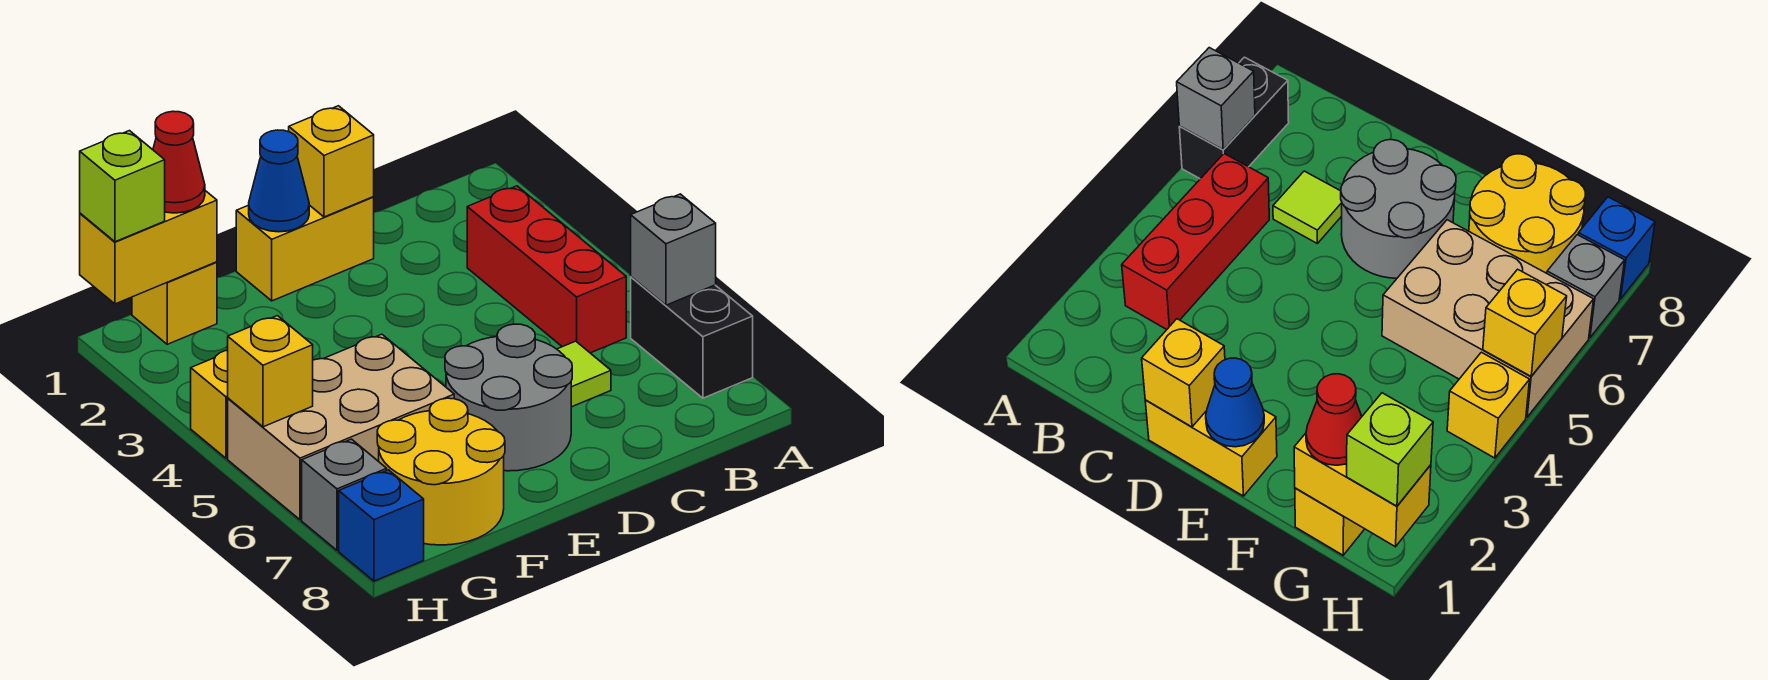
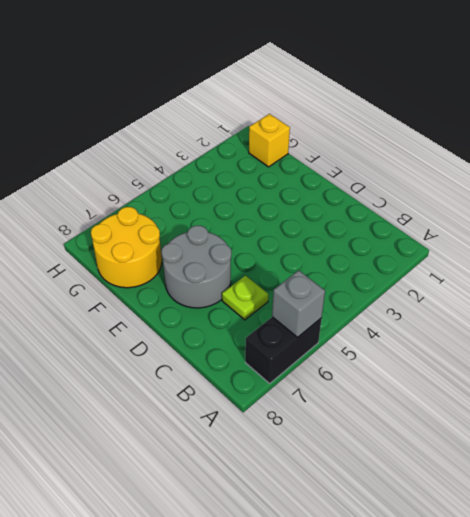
lime 1x1 plate [222,276,268,320] -> lime 1x1 tile [557,341,611,407]
none -> red 1x3 brick [467,186,626,353]
none -> yellow 1x2 brick [236,197,374,301]
none -> tan 2x3 brick [228,334,454,520]

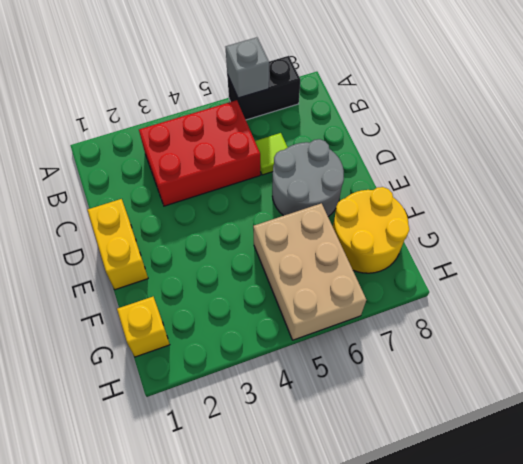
red 2x3 brick [139,100,260,206] -> red 1x3 brick [467,186,626,353]
none -> yellow 1x1 brick [191,350,228,458]
none -> grey 1x1 brick [302,439,387,550]
none -> blue 1x1 brick [339,470,424,581]

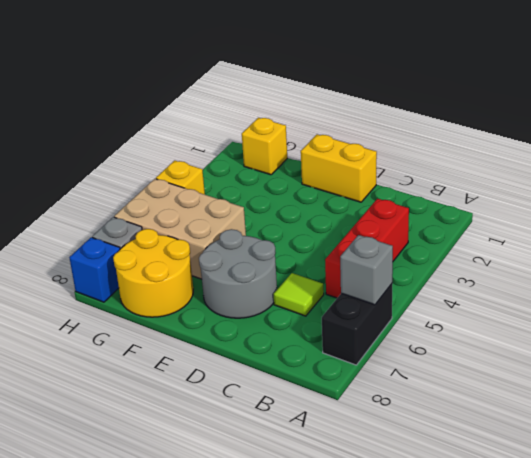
none -> yellow 1x1 brick [289,106,374,217]
none -> blue 1x1 cone [249,130,309,232]
none -> yellow 1x2 brick [80,191,217,304]

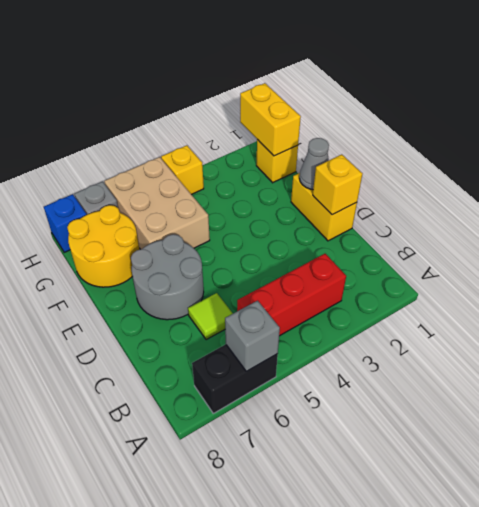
grey 1x1 cone [299,138,329,190] -> blue 1x1 cone [249,130,309,232]
none -> yellow 1x1 brick [228,316,313,427]
none -> red 1x1 cone [153,111,205,213]
none -> lime 1x1 brick [80,131,165,242]

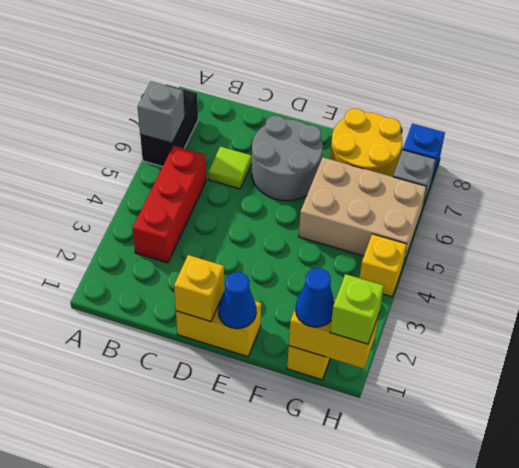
blue 1x1 cone [296,268,335,327] -> red 1x1 cone [153,111,205,213]
none -> yellow 1x1 brick [228,316,313,427]

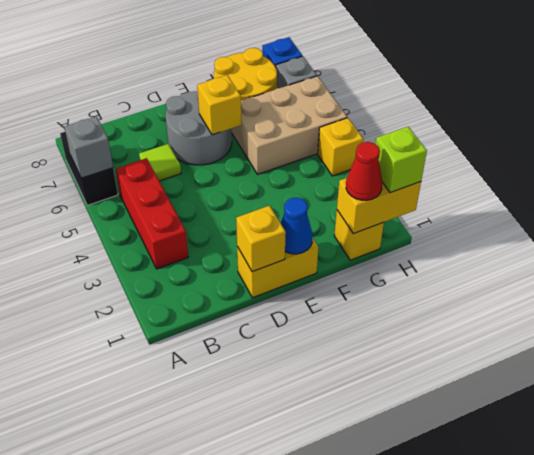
yellow 1x1 brick [197,75,242,135] -> yellow 1x1 brick moved to [228,316,313,427]

